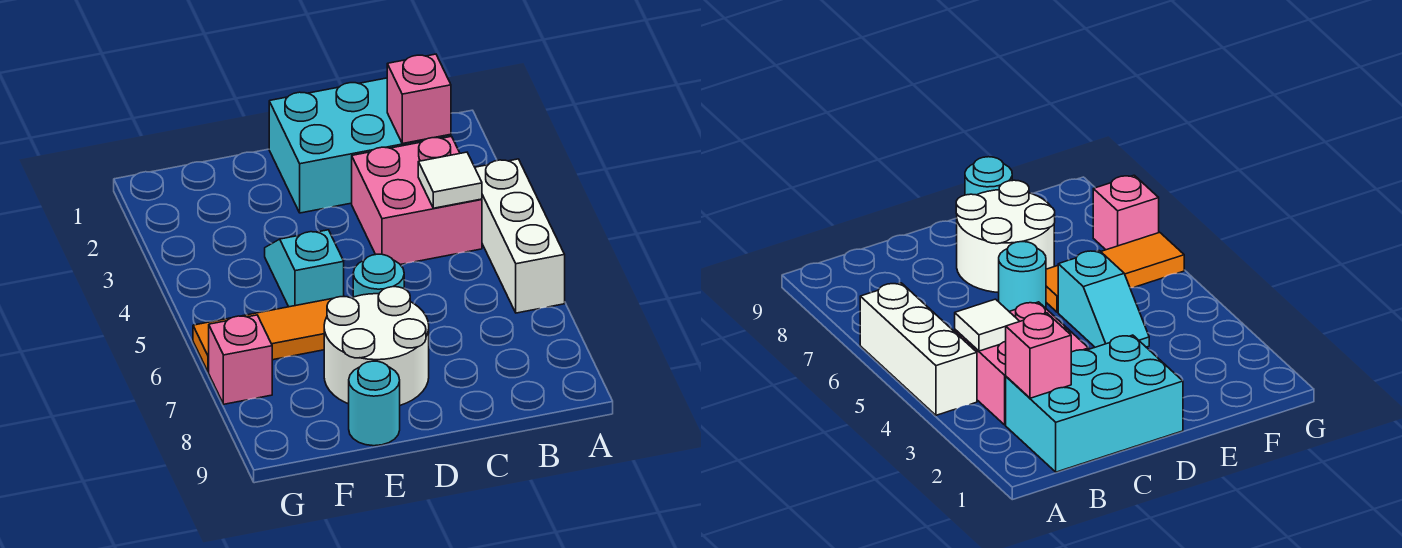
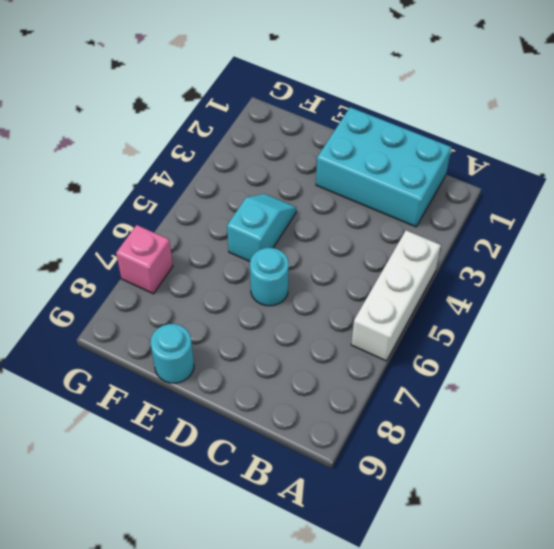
none -> pink 2x2 brick [352,136,482,265]
none -> white 2x2 round brick [324,287,429,405]

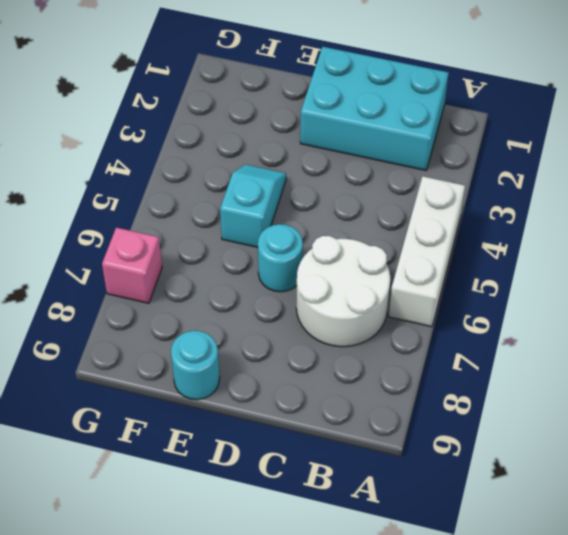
white 2x2 round brick [296,236,390,347] -> white 2x2 round brick moved to [324,287,429,405]
none -> pink 2x2 brick [352,136,482,265]
none -> orange 1x3 tile [193,296,344,372]

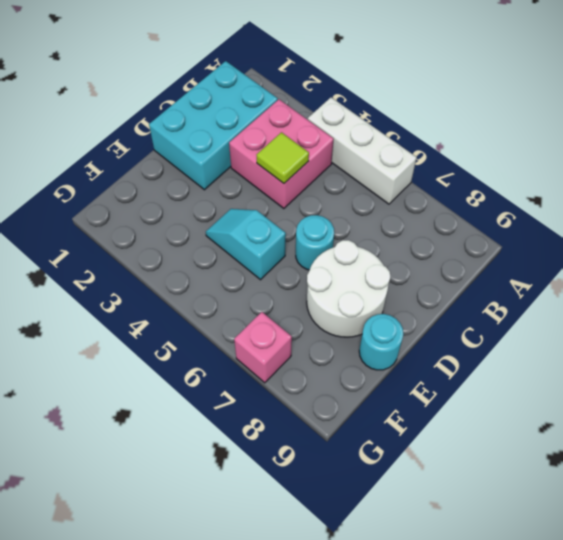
lime 1x1 tile [257,132,309,183] -> none
none -> orange 1x3 tile [193,296,344,372]
none -> pink 1x1 brick [387,54,451,144]

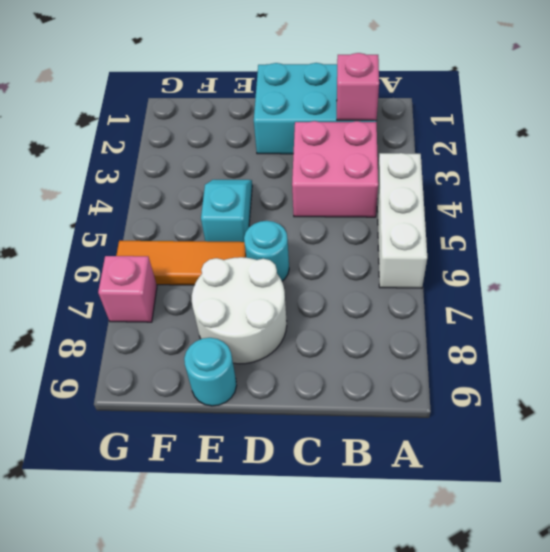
none -> white 1x1 tile [418,152,482,208]

